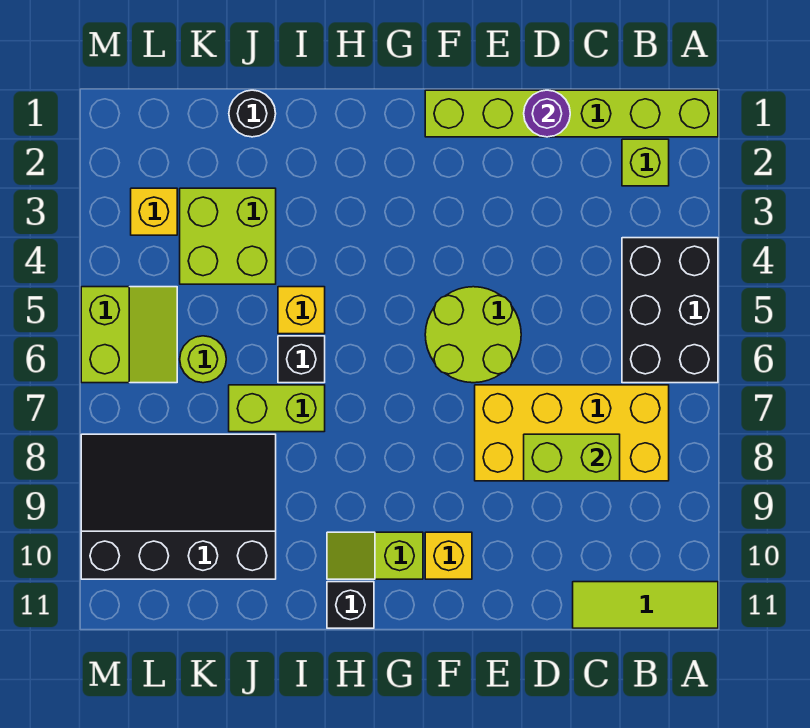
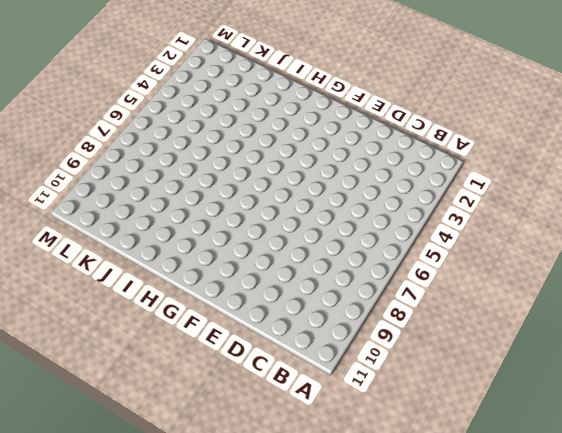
none -> lime 1x6 brick [425,90,718,137]
none -> black 2x3 brick [622,238,718,383]
none -> lime 1x3 tile [573,582,718,628]

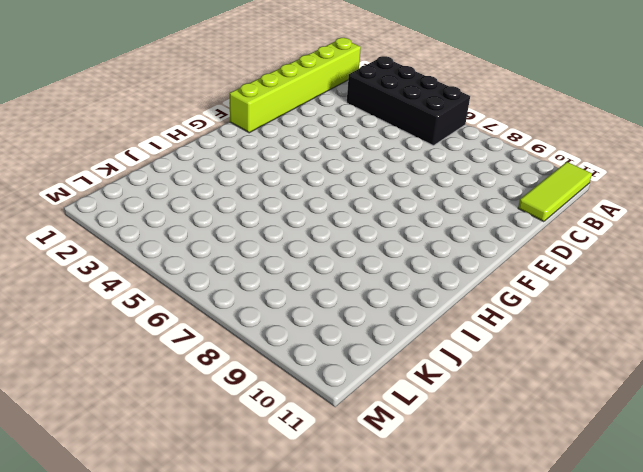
black 2x4 brick [347,56,470,145] -> black 2x3 brick [622,238,718,383]
none -> lime 1x1 brick [622,139,669,186]
none -> yellow 2x4 brick [475,385,669,481]
none -> lime 2x2 round brick [425,287,521,383]

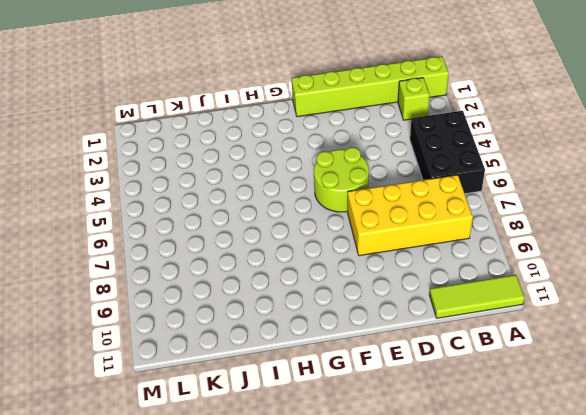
none -> yellow 1x1 brick [425,532,472,579]
none -> lime 1x2 slope [327,532,423,579]
none -> black 1x1 brick [327,582,374,628]

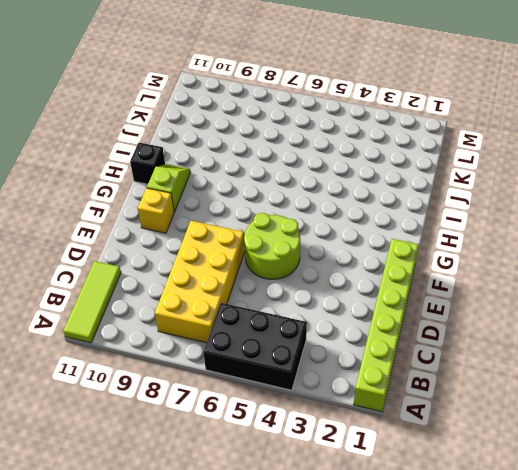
none -> lime 1x1 brick [622,139,669,186]
none -> yellow 1x1 brick [278,287,325,334]
none -> black 1x1 brick [278,336,325,383]

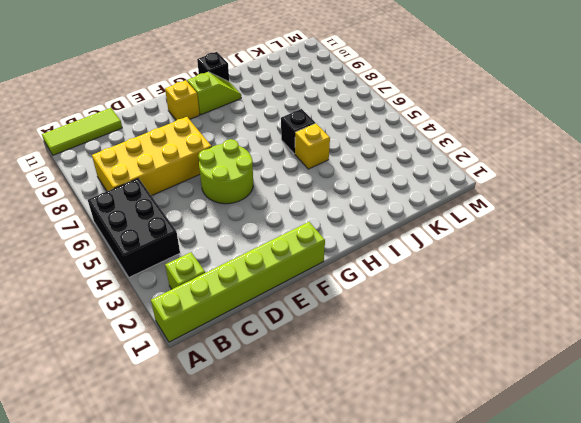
none -> lime 1x2 brick [229,385,325,432]
none -> black 1x1 round brick [229,90,276,137]
none -> lime 2x2 brick [180,188,276,284]

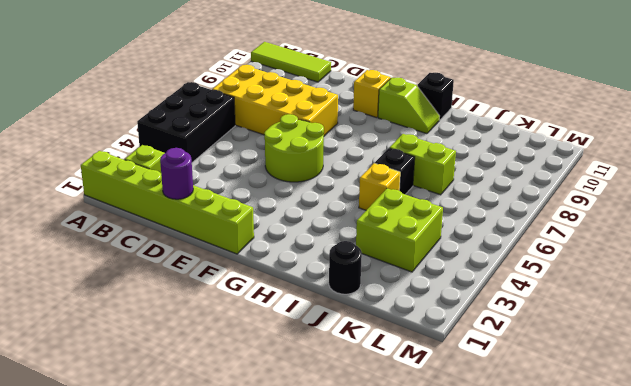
none -> black 3x4 slope [81,434,276,579]
none -> lime 1x1 round brick [180,336,226,383]
none -> yellow 1x1 brick [131,188,177,235]

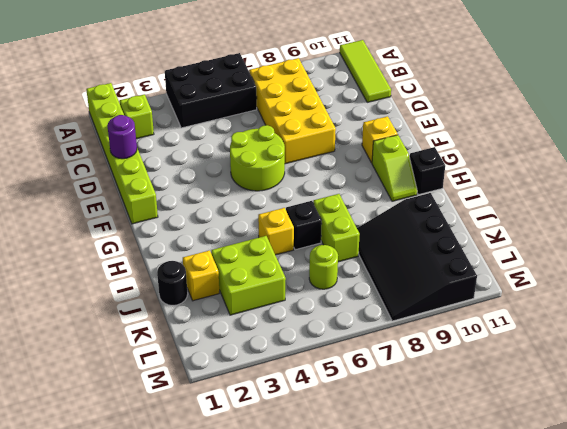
yellow 1x1 brick [183,250,219,301] -> yellow 1x1 brick moved to [131,188,177,235]
none -> lime 2x2 slope [81,287,177,383]
none -> lime 1x2 brick [524,434,620,481]

